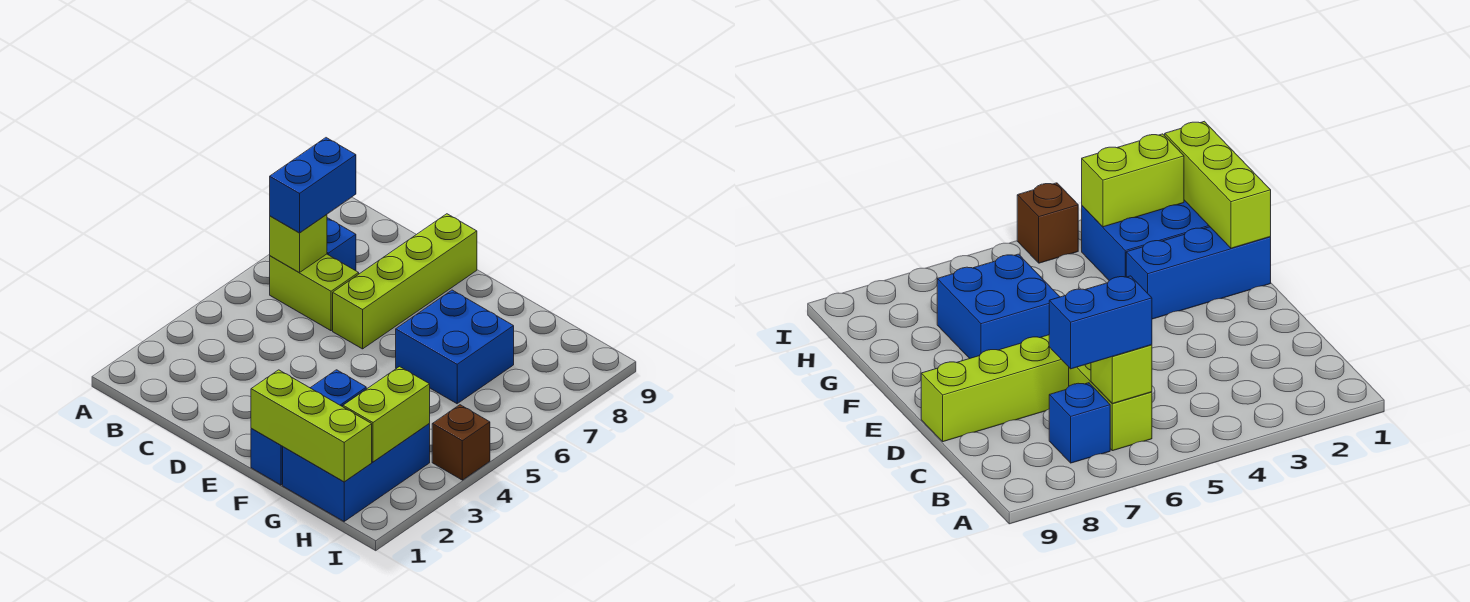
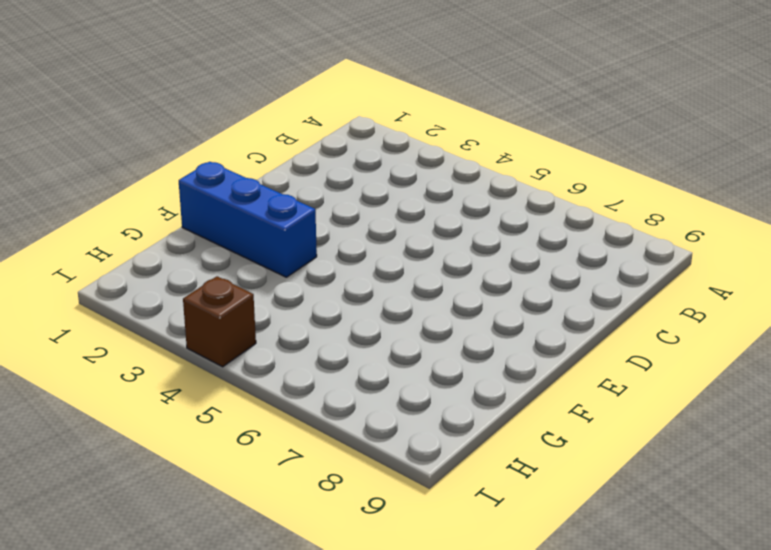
none -> lime 1x2 brick [270,254,359,331]
none -> blue 1x1 brick [327,218,356,271]

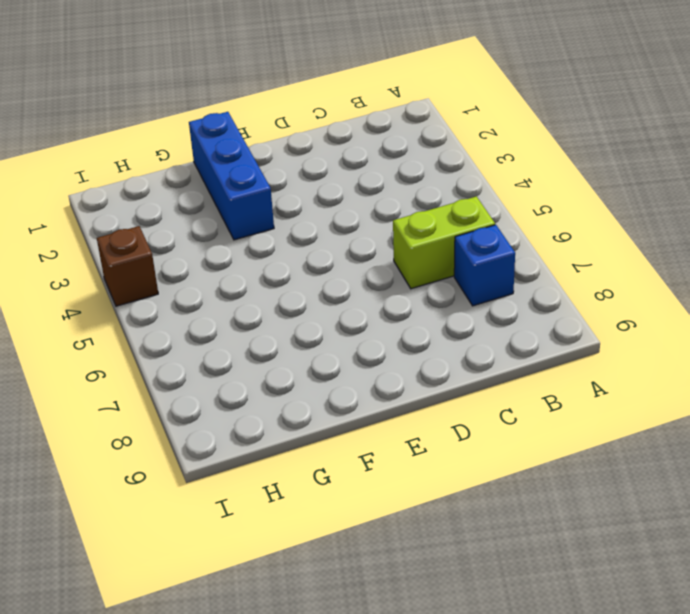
none -> lime 1x4 brick [333,214,477,349]
none -> blue 2x2 brick [396,290,514,404]

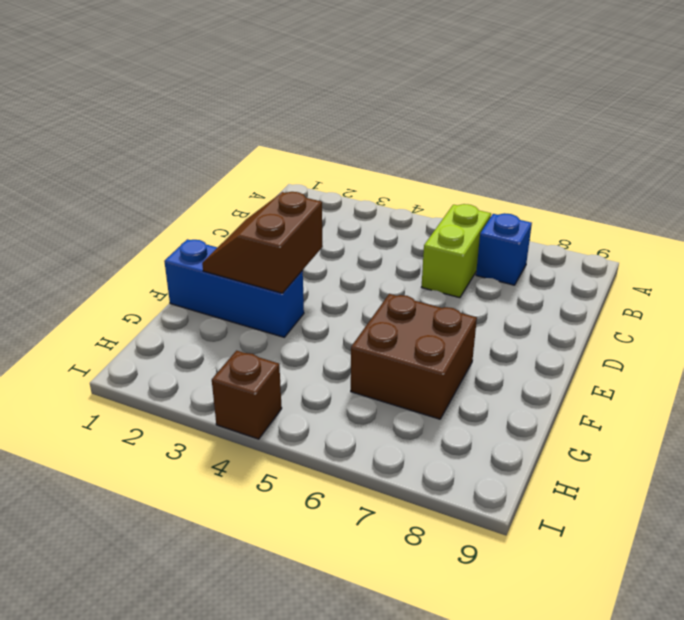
brown 2x2 slope [202,192,323,293] -> none
brown 2x2 brick [351,294,477,419] -> blue 2x2 brick [396,290,514,404]
none -> lime 1x4 brick [333,214,477,349]
none -> blue 2x3 brick [283,406,430,521]

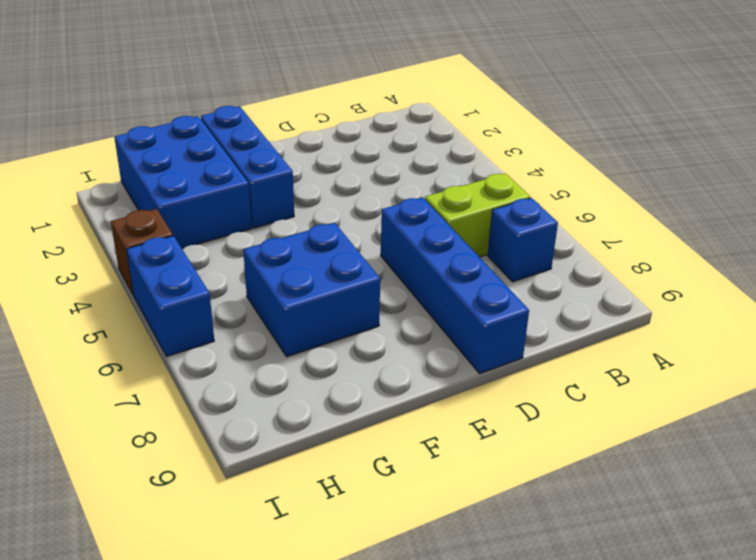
blue 1x4 brick [381,197,529,373] -> lime 1x4 brick [333,214,477,349]
blue 1x2 brick [126,236,214,356] -> blue 1x2 brick moved to [270,138,356,233]
none -> lime 1x1 brick [270,214,327,273]
none -> lime 1x3 brick [251,370,372,482]

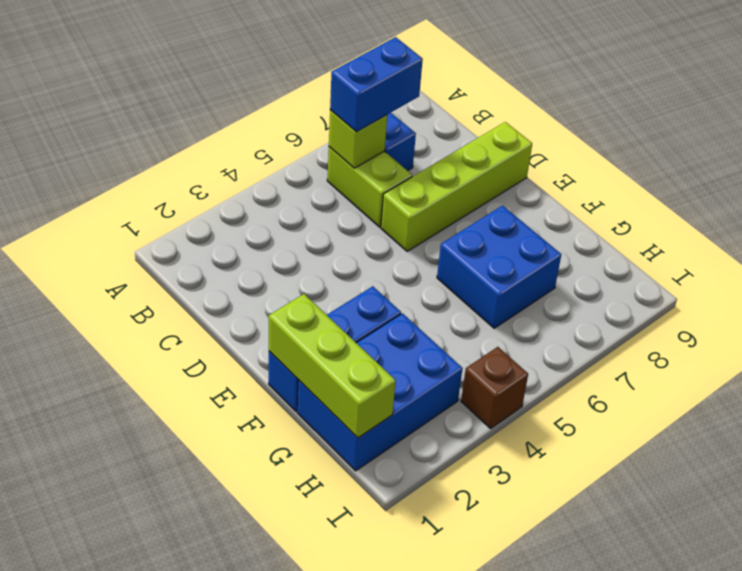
none -> lime 1x2 brick [343,367,430,462]

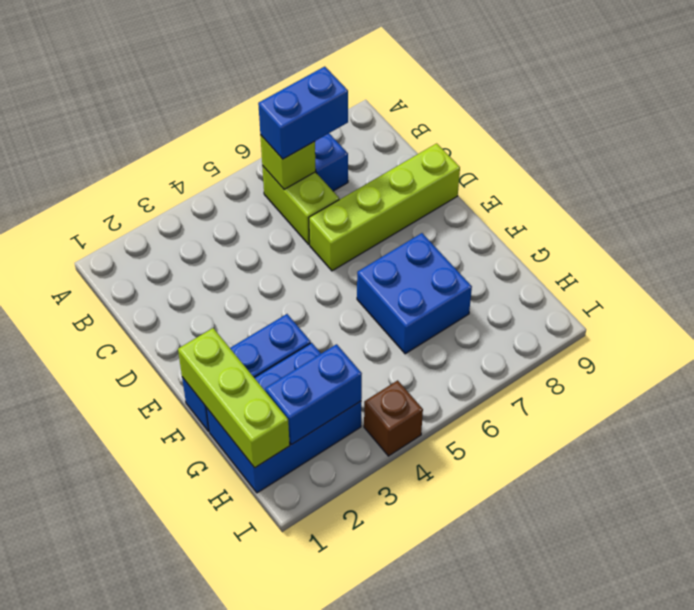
blue 1x2 brick [265,344,362,444] -> lime 1x2 brick [343,367,430,462]

